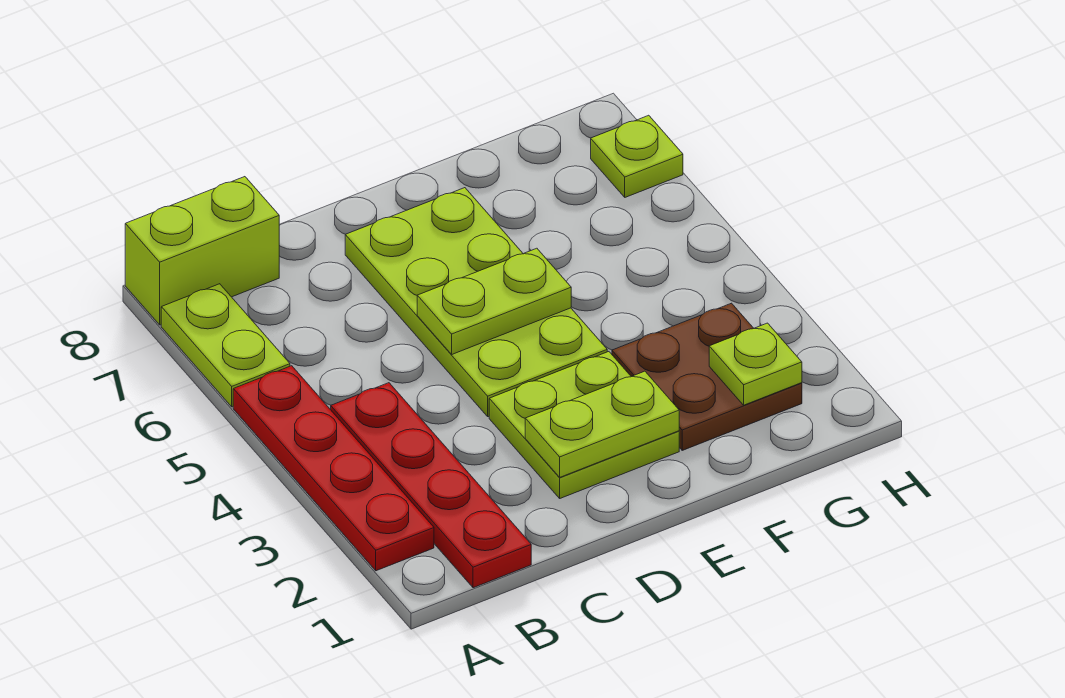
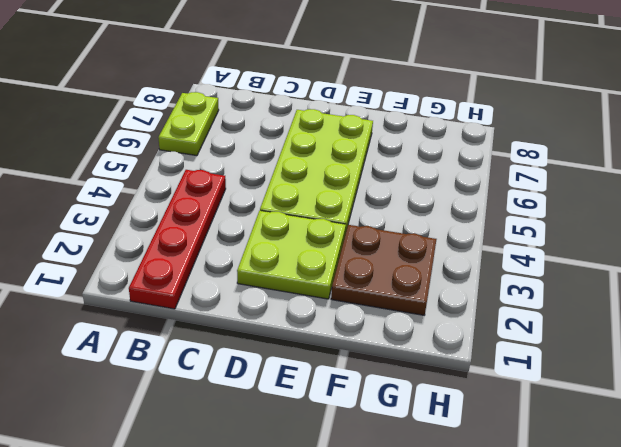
none -> red 1x4 plate [233,366,434,571]
none -> lime 1x2 brick [125,177,279,325]

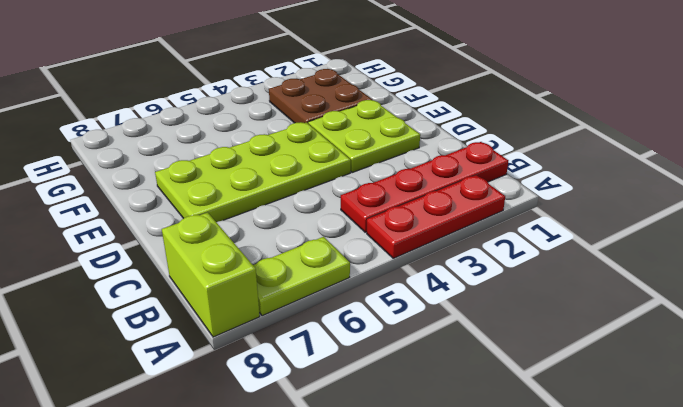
red 1x3 plate [367,175,505,258] -> red 1x4 plate [233,366,434,571]
none -> lime 1x1 plate [591,115,683,197]
none -> lime 1x2 plate [525,371,679,477]

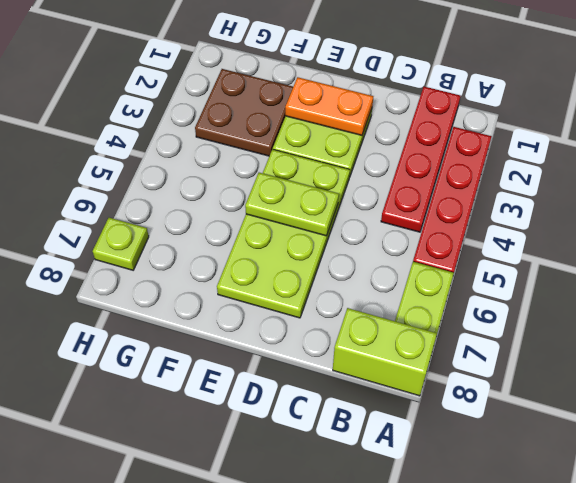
orange 1x2 plate [285,77,373,135] -> lime 1x2 plate [525,371,679,477]
none -> lime 1x1 plate [709,323,802,405]

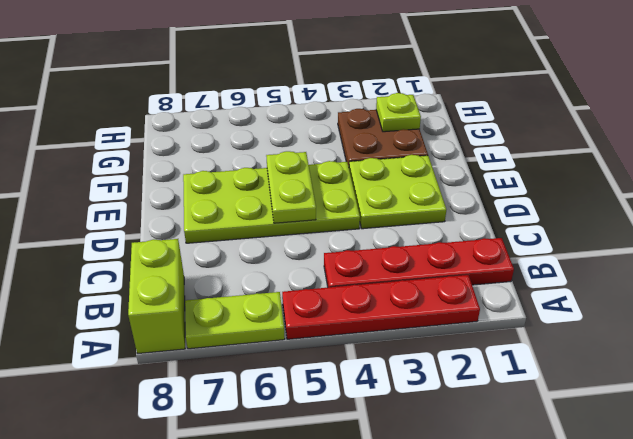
none -> lime 1x1 plate [591,115,683,197]
none -> lime 1x2 plate [525,371,679,477]

